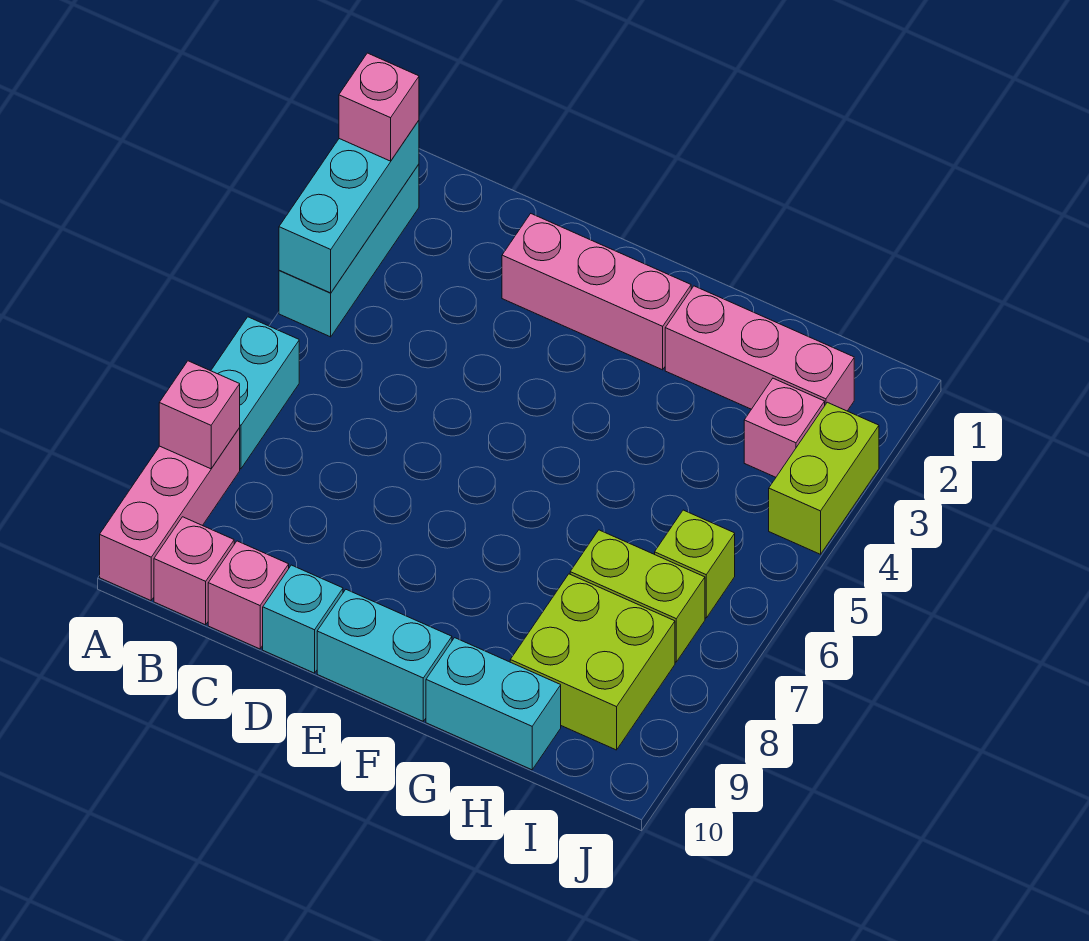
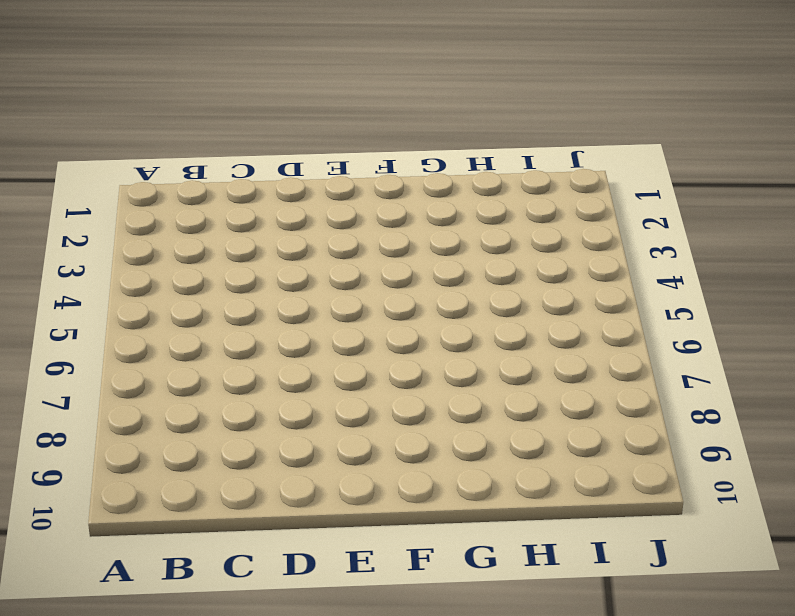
none -> cyan 1x3 brick [279,164,419,337]
none -> cyan 1x2 brick [211,317,299,469]
none -> pink 1x3 brick [100,428,240,600]

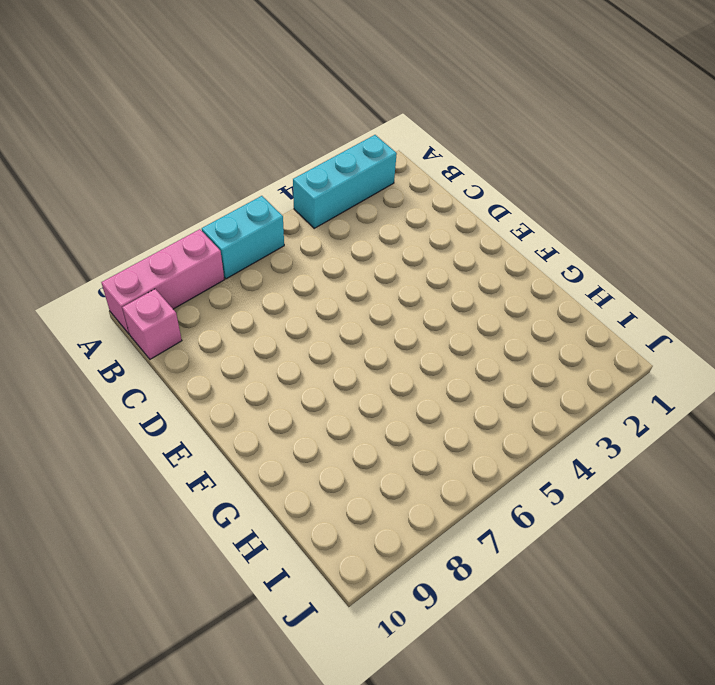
none -> pink 1x1 brick [208,541,289,649]
none -> pink 1x3 brick [502,214,691,370]
none -> cyan 1x1 brick [263,565,343,673]

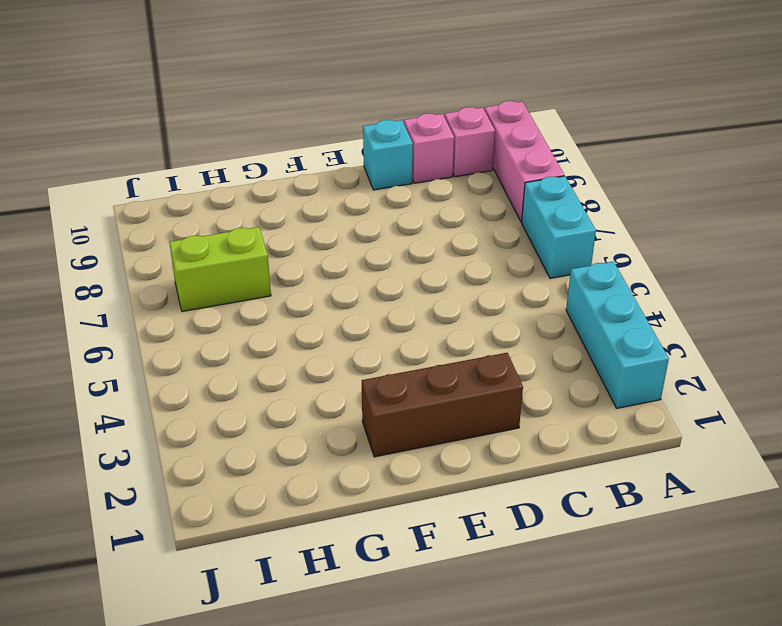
brown 1x3 brick [362,353,523,457] -> pink 1x3 brick [502,214,691,370]
none -> cyan 1x2 brick [317,590,452,721]
none -> pink 1x3 brick [665,286,854,411]
none -> cyan 1x2 brick [426,638,561,770]

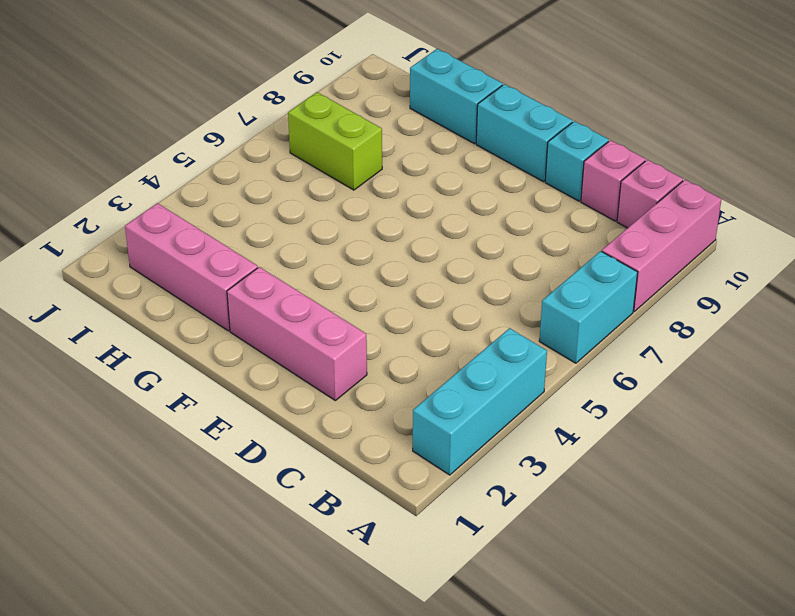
none -> lime 2x2 brick [510,574,675,750]
none -> pink 1x1 brick [744,378,825,477]
none -> lime 1x1 brick [655,510,735,618]

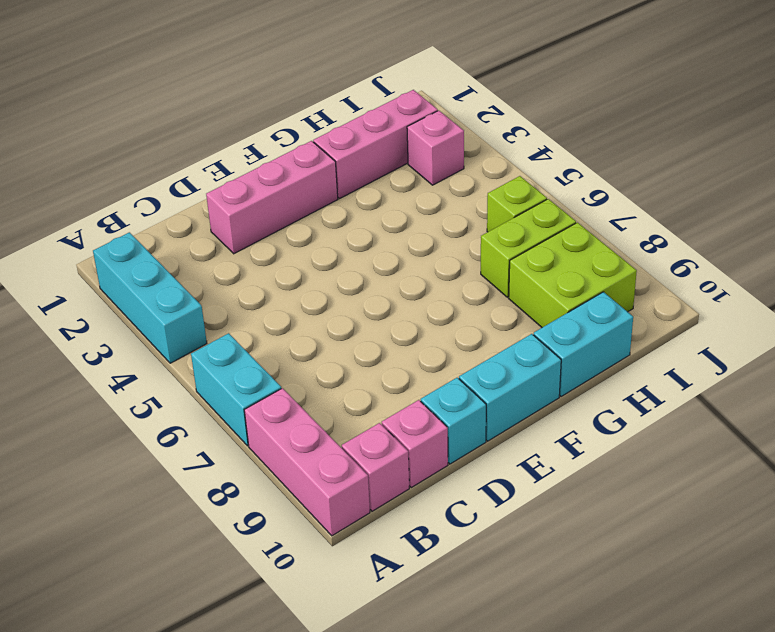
none -> lime 1x2 brick [769,402,879,554]
none -> cyan 1x3 brick [279,121,419,293]
none -> pink 1x1 brick [159,361,240,469]

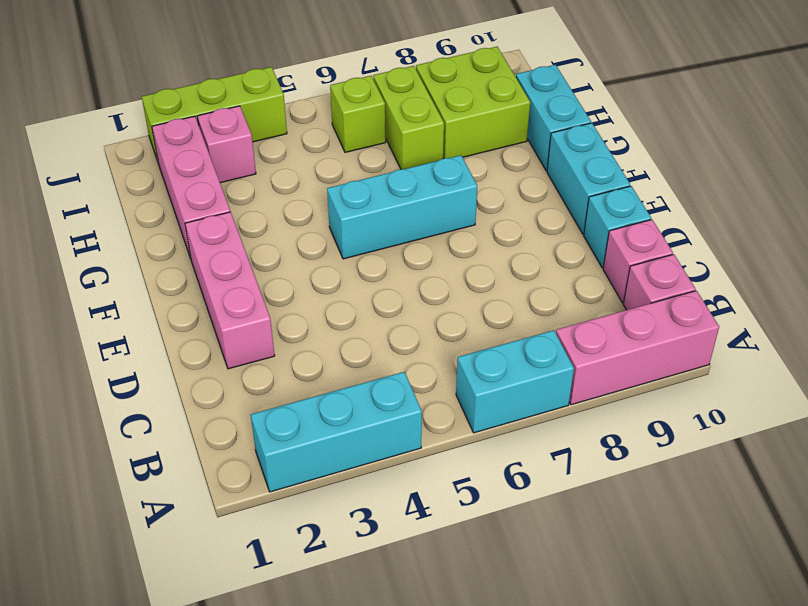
cyan 1x3 brick [327,155,477,259] -> cyan 1x3 brick moved to [279,121,419,293]
lime 1x3 brick [142,67,287,161] -> lime 1x2 brick [769,402,879,554]
none -> pink 1x1 brick [159,361,240,469]
none -> pink 1x1 brick [339,53,419,161]

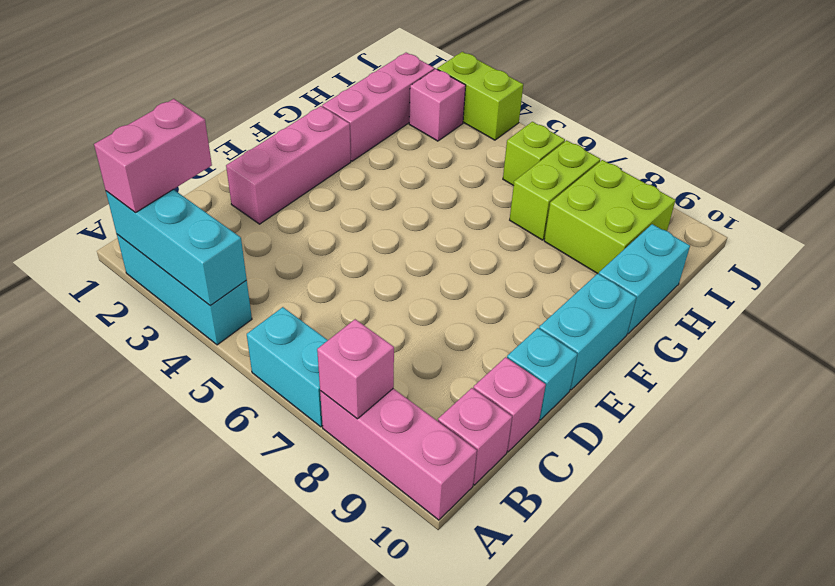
pink 1x2 brick [94,99,212,212] -> pink 1x1 brick [339,53,419,161]

